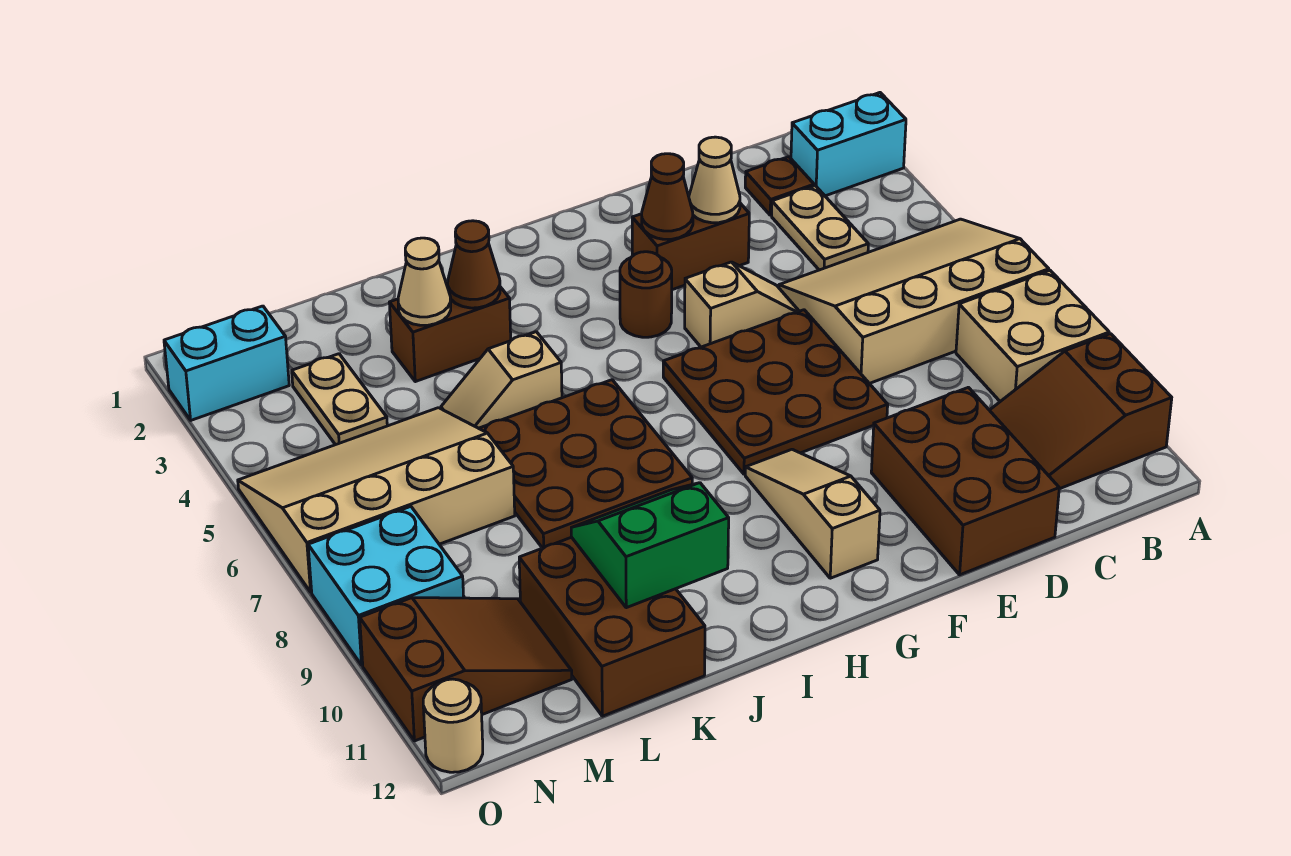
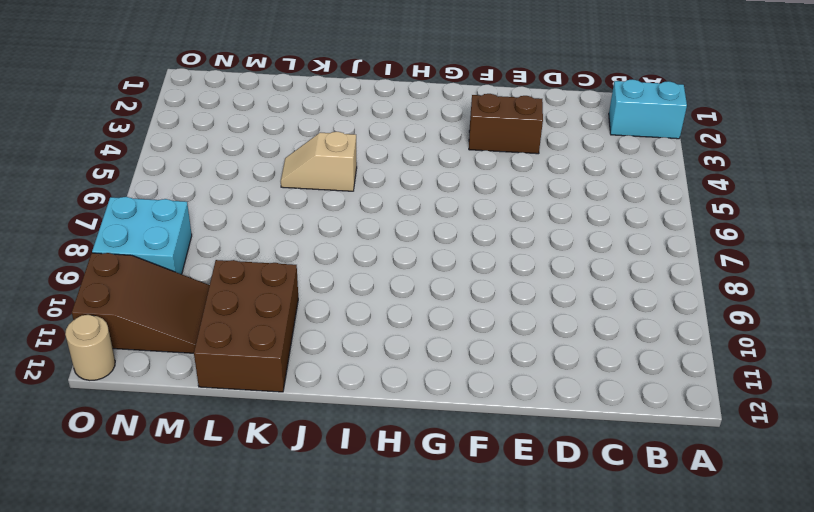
none -> tan 3x4 slope [779,219,1049,384]
none -> tan 2x2 brick [956,271,1109,401]
none -> brown 2x3 slope [990,334,1172,489]

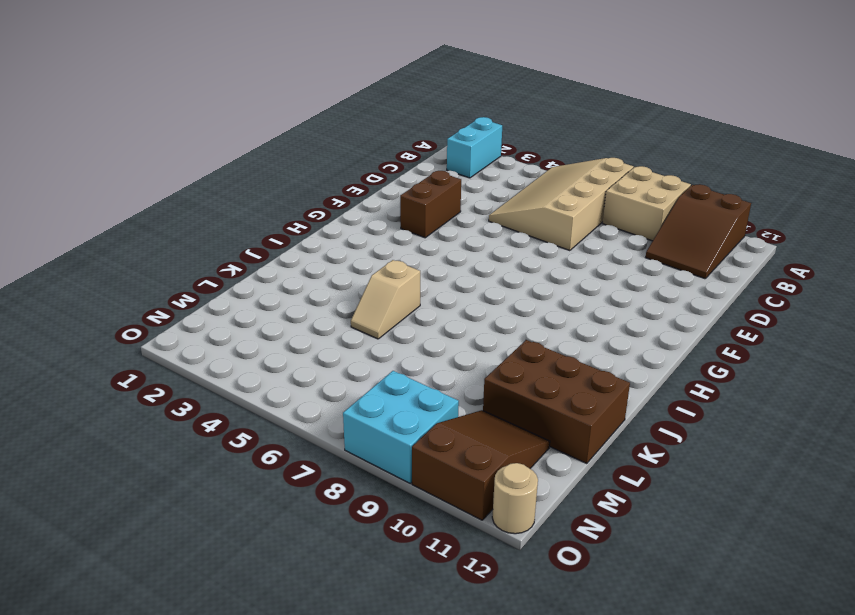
none -> brown 1x1 plate [745,157,814,215]
none -> tan 1x2 plate [772,186,868,270]
none -> brown 2x3 brick [871,387,1059,575]

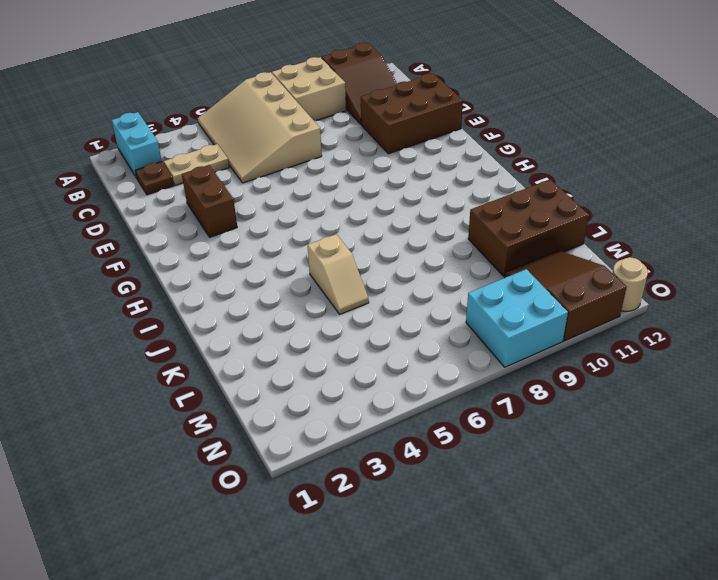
none -> tan 1x2 slope [685,262,799,347]
none -> brown 3x3 plate [663,310,888,474]
none -> brown 1x1 round brick [620,252,672,337]

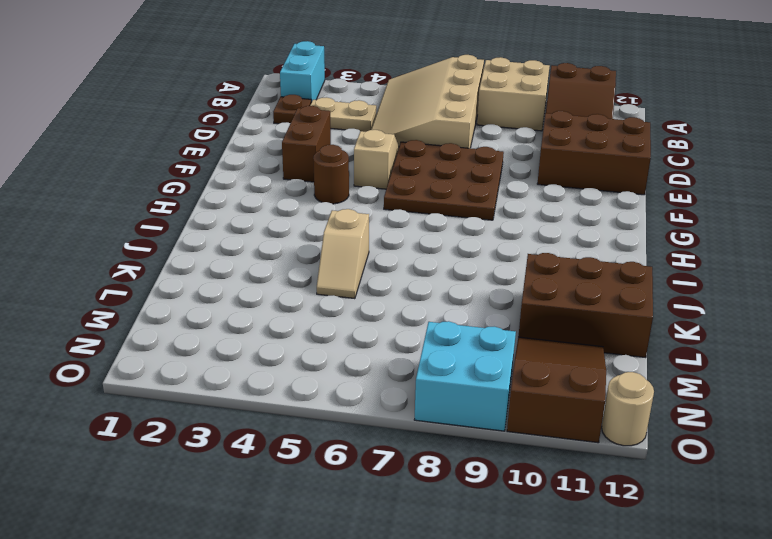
none -> tan 1x3 slope [745,449,880,578]
none -> brown 3x3 plate [479,380,692,548]
none -> brown 1x2 brick [389,282,511,382]

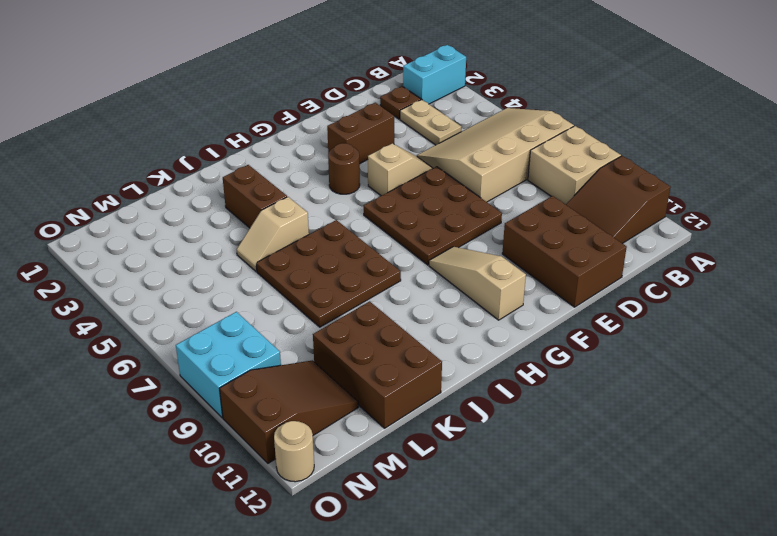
brown 1x2 brick [223,165,287,228] -> brown 1x2 brick turned to [389,282,511,382]
none -> tan 3x4 slope [238,408,515,592]
none -> tan 1x2 plate [292,354,387,445]
none -> cyan 1x2 brick [164,306,289,420]

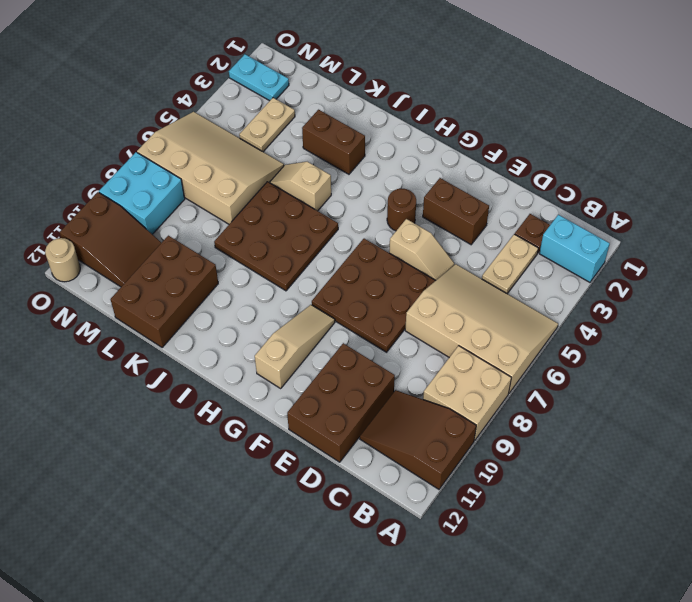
cyan 1x2 plate [229,54,289,101] -> cyan 1x2 brick [164,306,289,420]
none -> tan 1x1 cone [689,137,740,223]
none -> brown 1x1 cone [642,154,693,239]
none -> brown 1x1 cone [448,221,500,308]

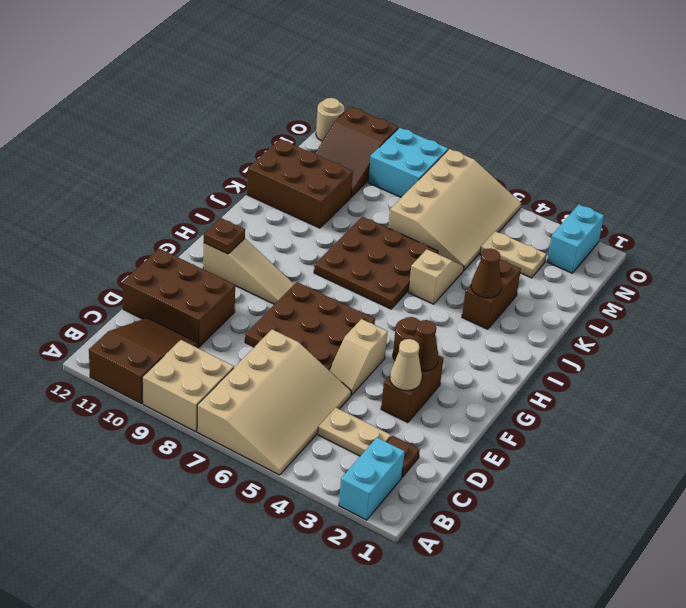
brown 1x1 plate [204,218,245,254] -> none
none -> green 2x2 slope [571,483,729,608]
none -> tan 1x1 cone [398,238,451,325]

